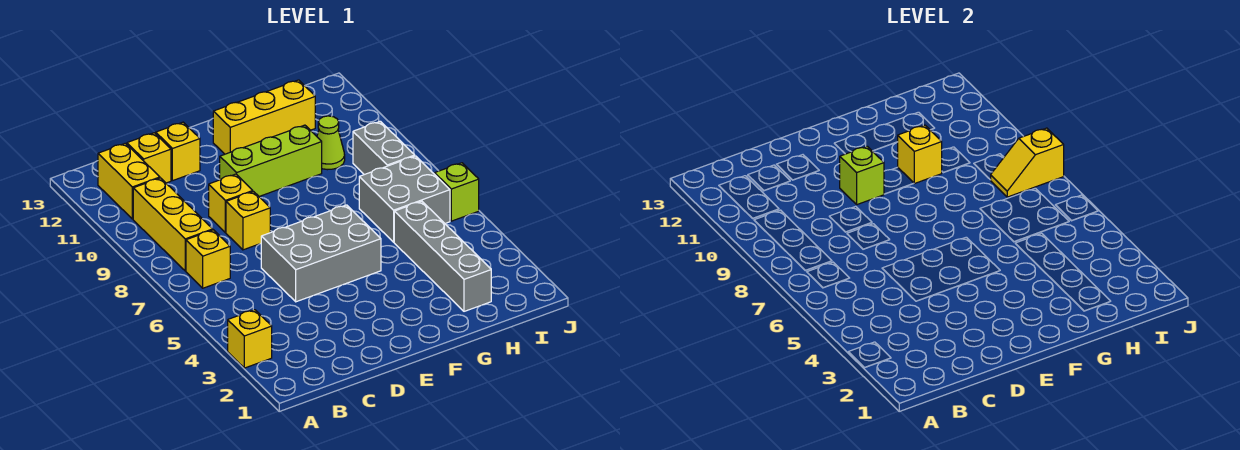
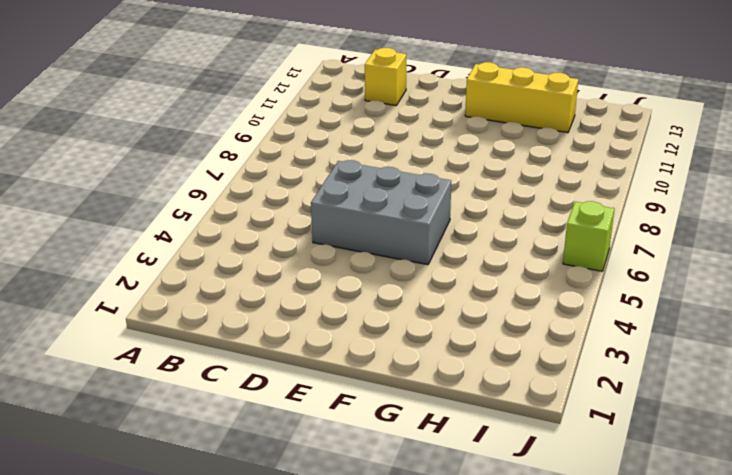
none -> yellow 1x1 brick [228,310,272,368]
none -> yellow 1x1 brick [186,230,230,288]
none -> yellow 1x3 brick [133,178,213,271]

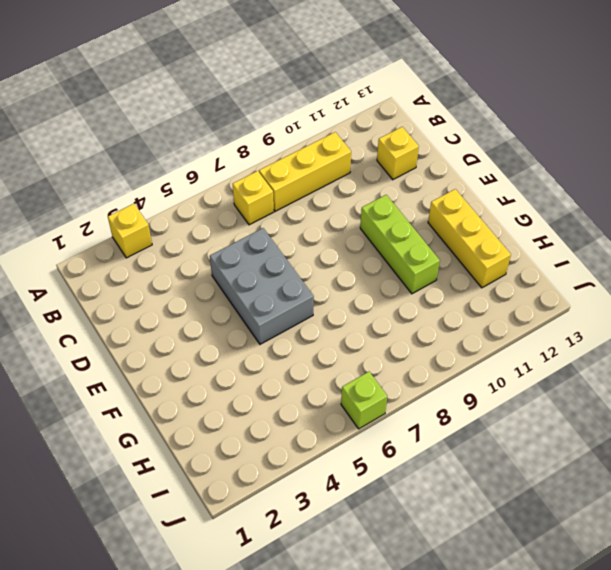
none -> yellow 1x2 brick [98,143,160,219]
none -> yellow 1x1 brick [226,192,270,250]
none -> yellow 1x1 brick [209,174,253,233]

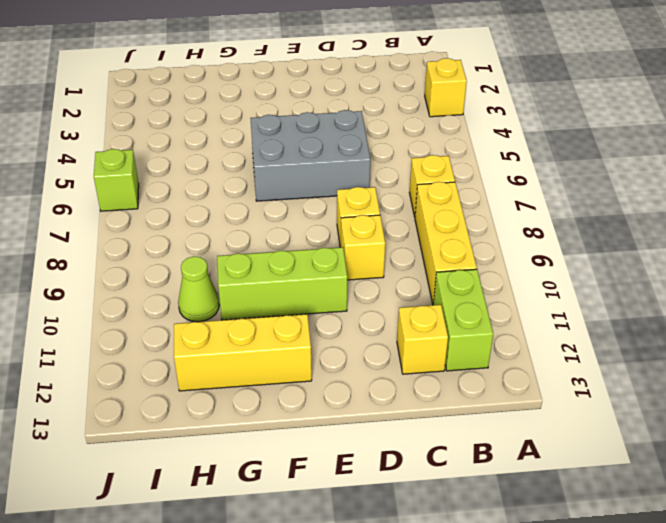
lime 1x2 brick [433,269,493,371] -> yellow 1x2 brick [98,143,160,219]
none -> yellow 1x1 brick [156,122,200,181]
none -> grey 1x4 brick [394,201,491,311]
none -> grey 2x2 brick [359,156,450,242]

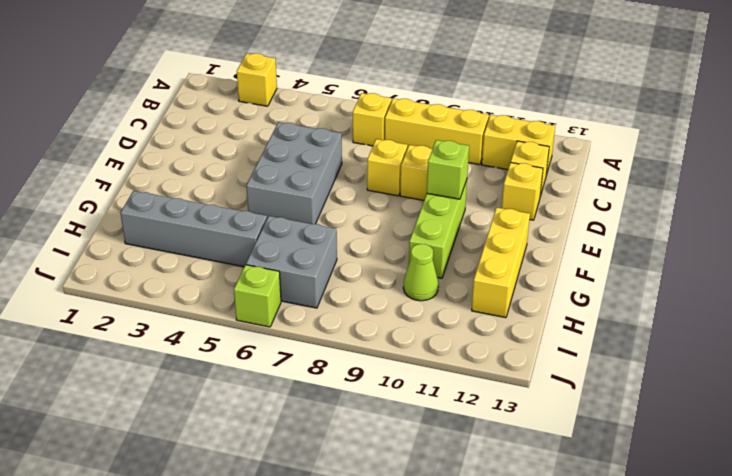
none -> grey 1x2 brick [353,121,415,175]
none -> yellow 1x1 brick [898,125,942,184]
none -> yellow 1x2 slope [991,128,1064,197]

